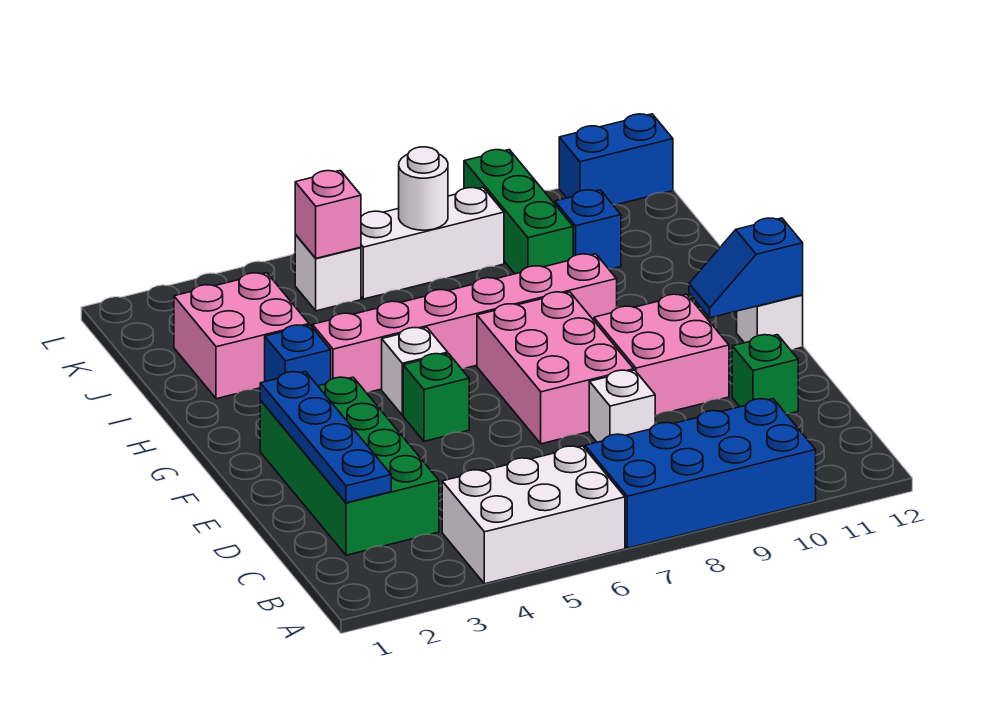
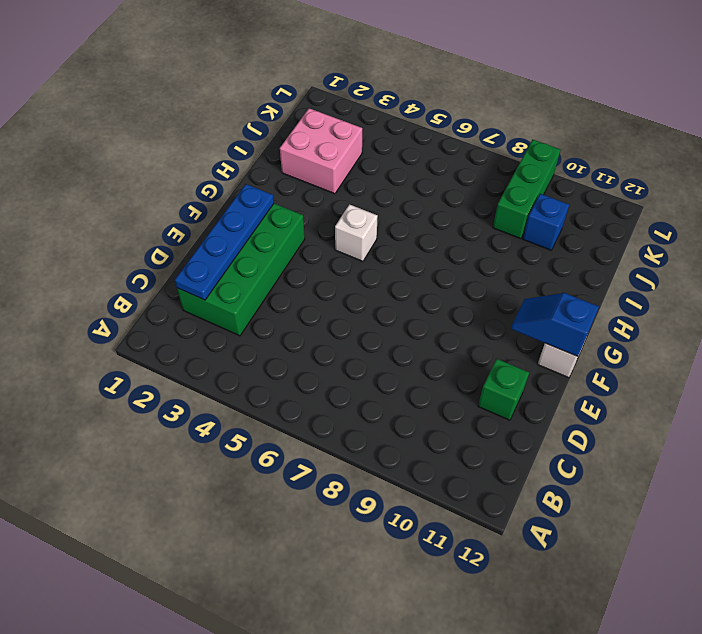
none -> white 2x3 brick [442,446,625,584]
none -> blue 2x4 brick [585,399,816,548]
none -> white 1x1 brick [589,370,655,442]

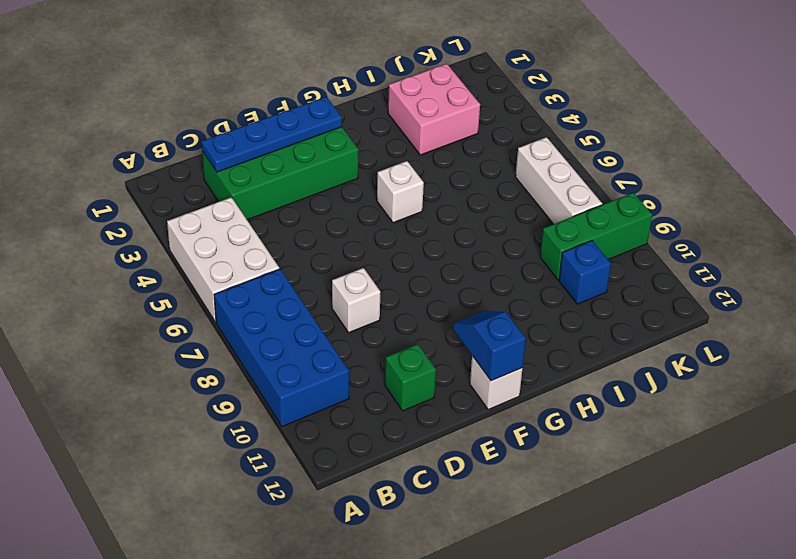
none -> pink 2x3 brick [477,292,634,444]
none -> pink 2x2 brick [594,294,729,415]
none -> green 1x1 brick [403,354,469,441]

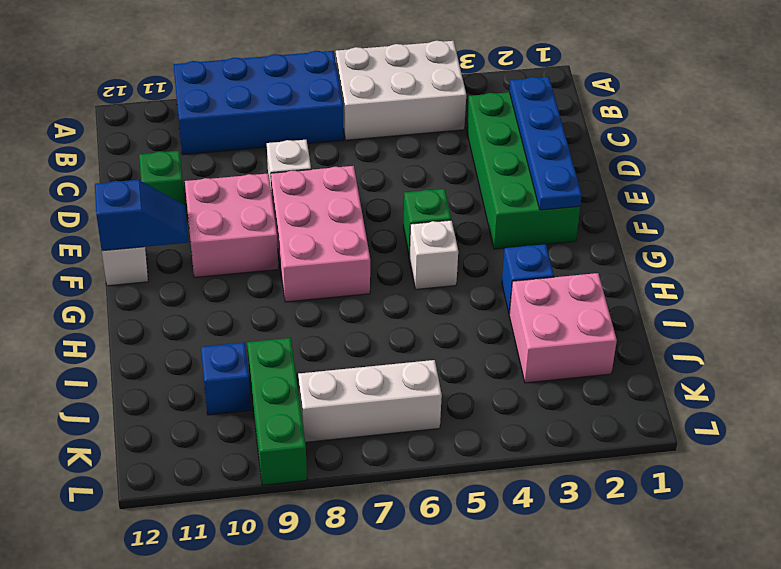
none -> pink 1x6 brick [312,254,617,392]
none -> white 1x1 brick [295,234,361,311]
none -> blue 1x2 brick [559,114,673,205]

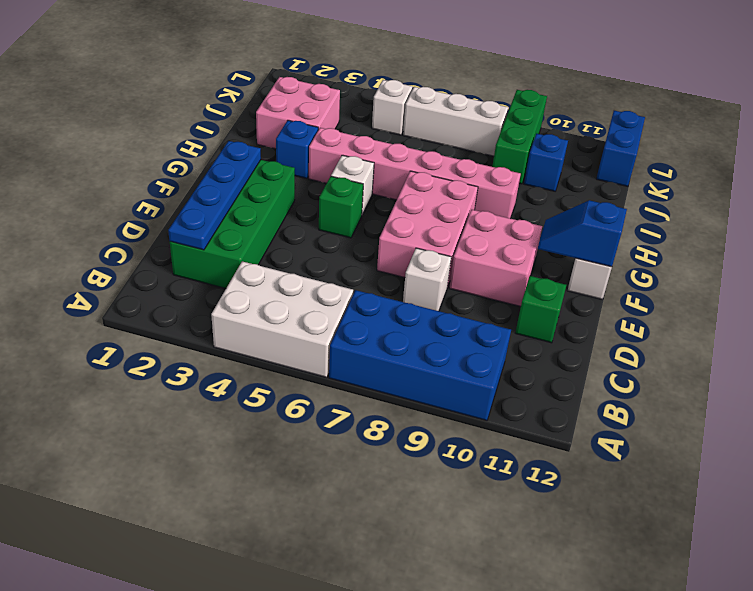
blue 1x2 brick [596,111,645,186] -> blue 1x2 brick turned to [559,114,673,205]
none -> pink 1x1 brick [295,171,361,258]
none -> white 1x1 round brick [399,147,448,230]

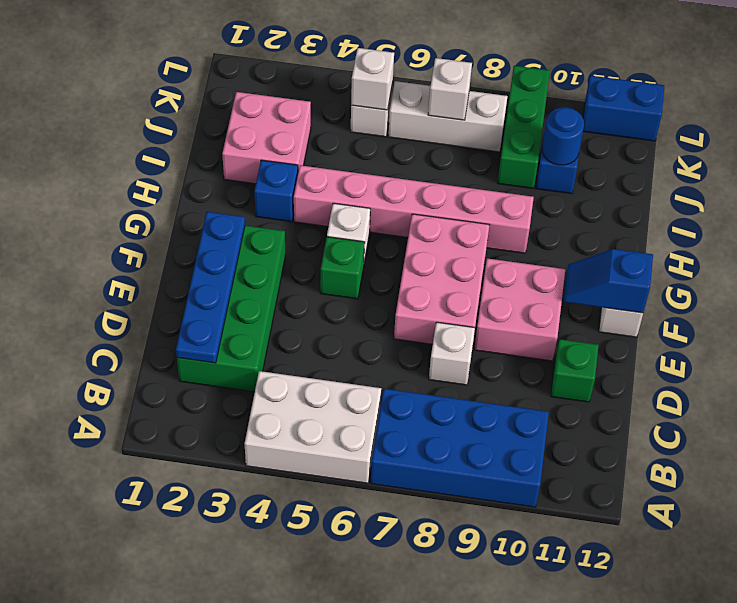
blue 1x1 round brick [542,107,584,165] -> none
white 1x1 brick [351,48,394,110] -> pink 1x1 brick [295,171,361,258]
white 1x1 brick [428,58,472,120] -> white 1x1 round brick [399,147,448,230]

